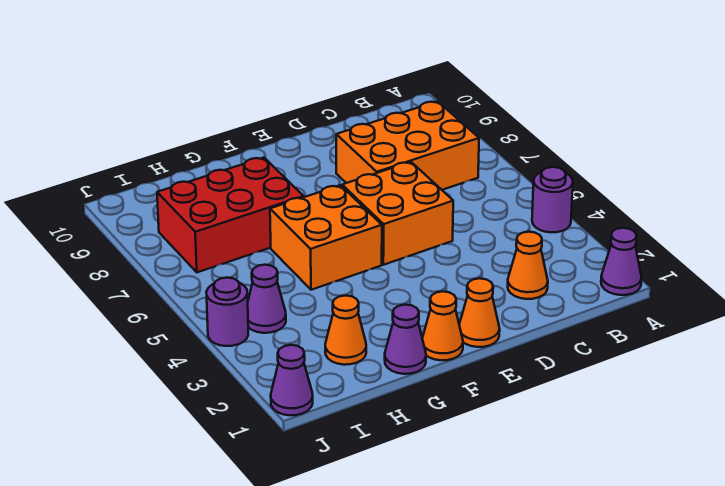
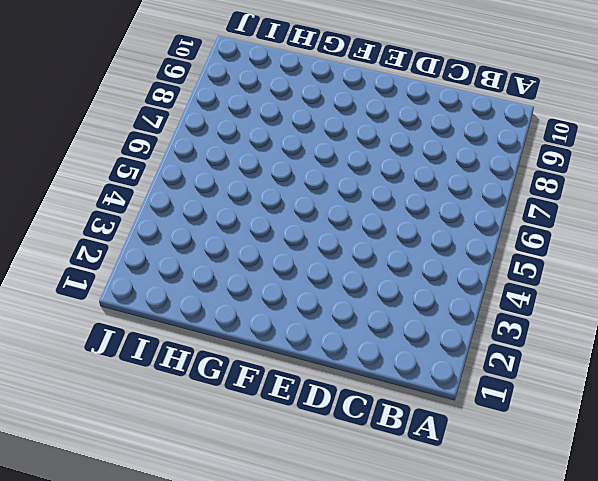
none -> purple 1x1 cone [601,228,642,295]
none -> purple 1x1 round brick [532,167,573,232]
none -> orange 2x3 brick [336,101,479,190]

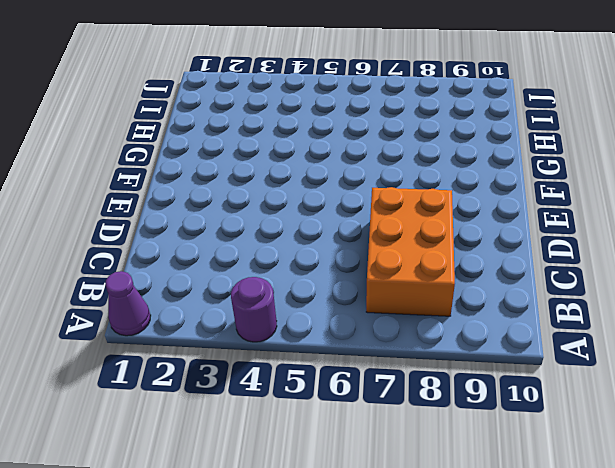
none -> orange 1x1 cone [508,232,548,299]
none -> orange 2x2 brick [342,162,453,265]
none -> orange 1x1 cone [459,278,500,347]

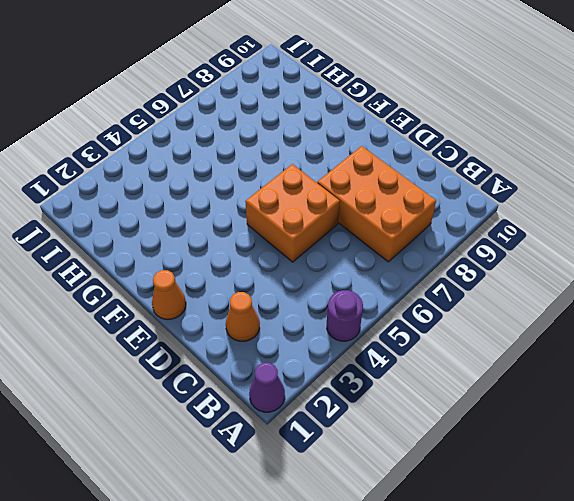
none -> orange 1x1 cone [422,291,463,360]
none -> orange 2x2 brick [270,185,382,290]
none -> purple 1x1 cone [385,305,426,374]

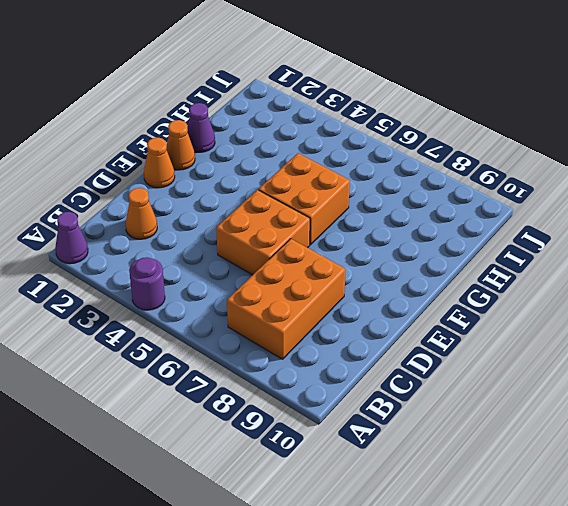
none -> red 2x3 brick [157,158,304,272]
none -> orange 1x1 cone [325,296,366,365]
none -> purple 1x1 cone [248,265,286,333]

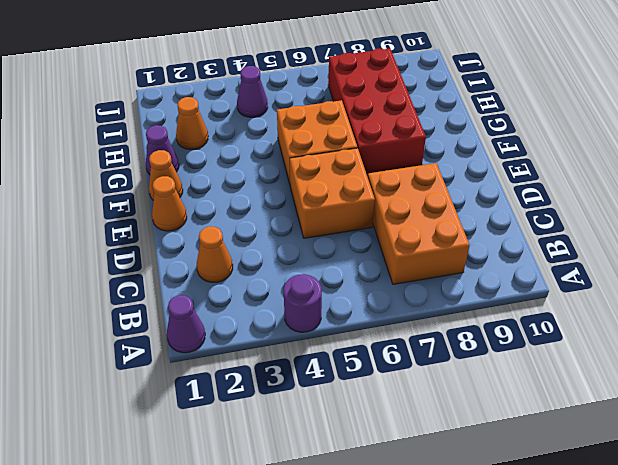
red 2x4 brick [328,49,426,174] -> red 2x3 brick [157,158,304,272]
none -> purple 1x1 cone [271,345,313,415]
none -> purple 1x1 round brick [206,278,248,346]

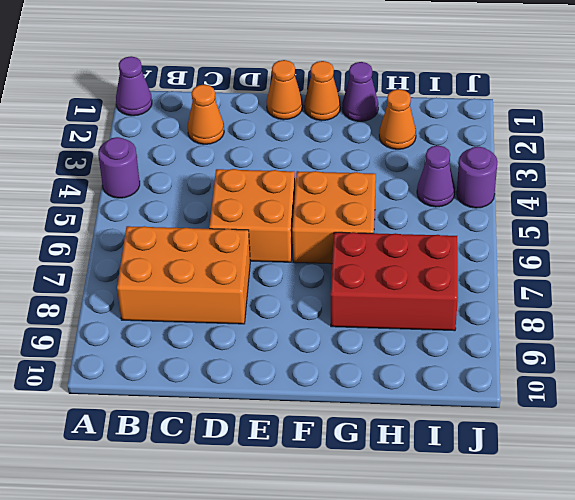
none -> purple 1x1 cone [271,345,313,415]

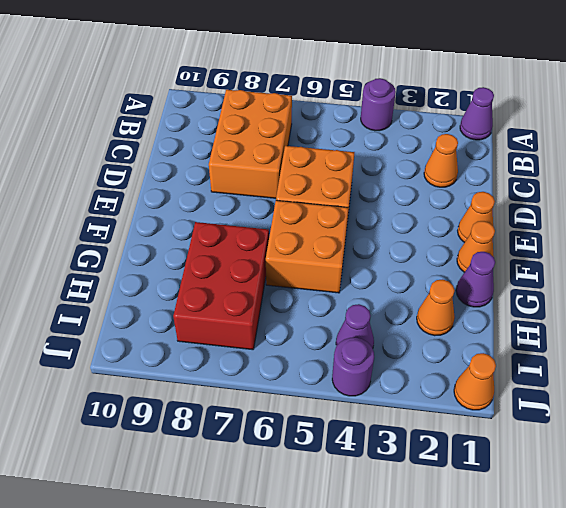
orange 1x1 cone [454,353,496,410] -> purple 1x1 cone [271,345,313,415]

